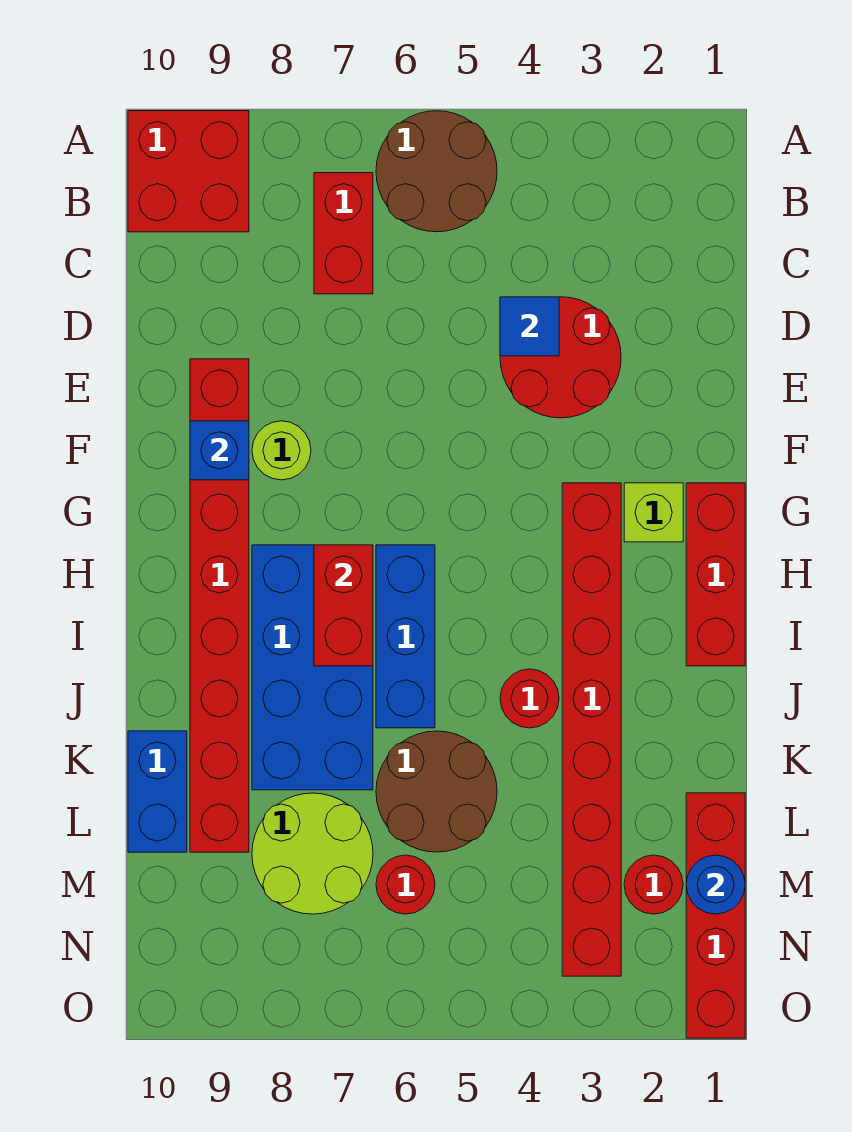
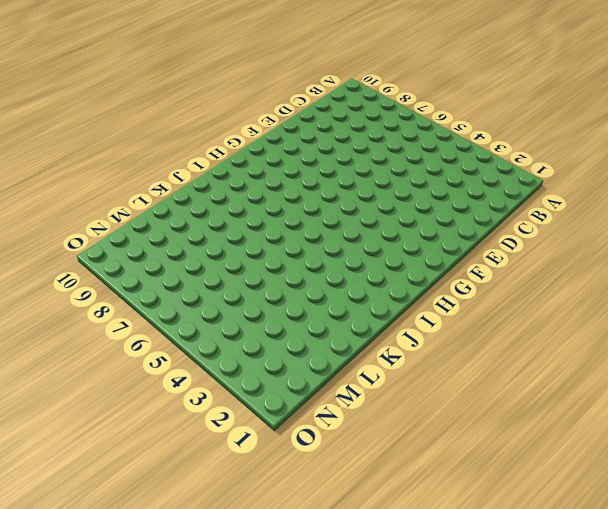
none -> brown 2x2 round brick [376,111,497,232]
none -> red 2x2 brick [128,111,249,232]
none -> red 1x2 brick [314,173,373,294]

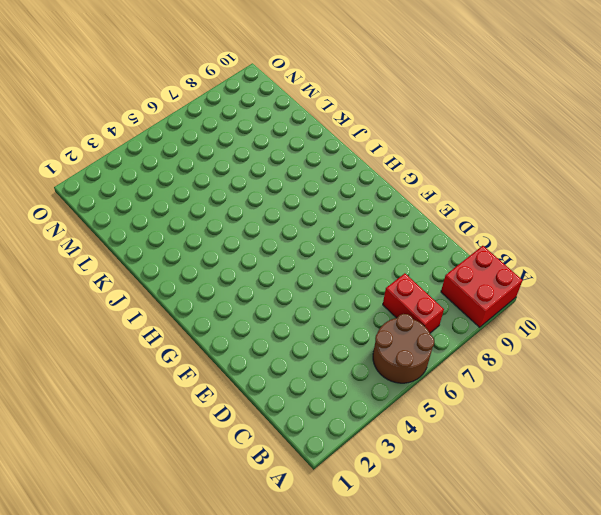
none -> red 2x2 round brick [500,297,621,418]
none -> red 1x8 brick [190,359,249,852]
none -> lime 1x1 round brick [252,421,311,480]

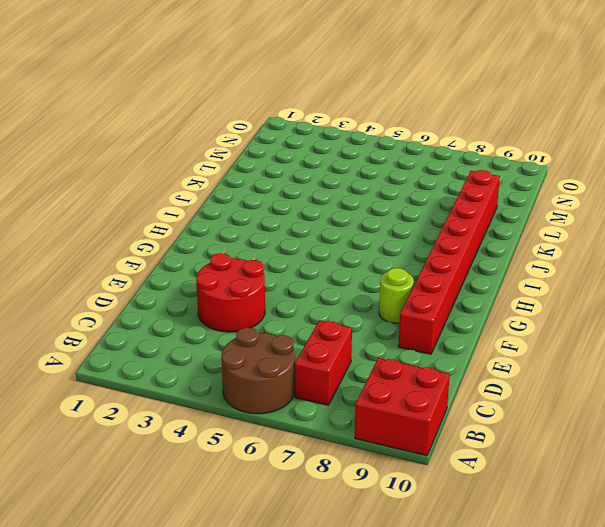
none -> red 1x3 brick [686,483,745,666]
none -> lime 1x1 brick [624,483,683,542]
none -> red 1x8 brick [562,483,621,976]

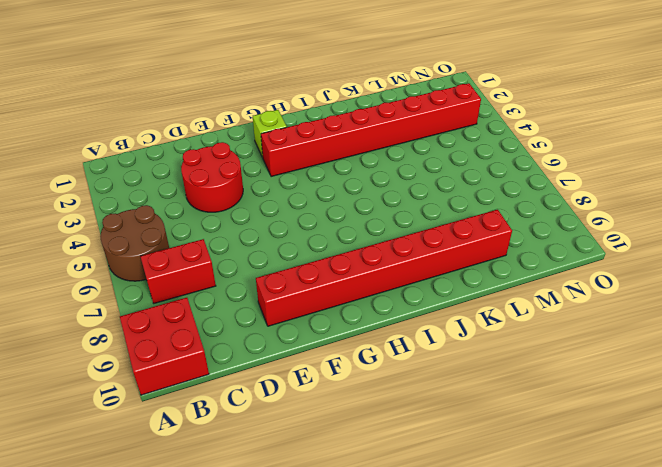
none -> lime 1x1 round brick [252,421,311,480]
none -> red 1x3 brick [686,483,745,666]
none -> blue 1x3 brick [376,545,435,728]

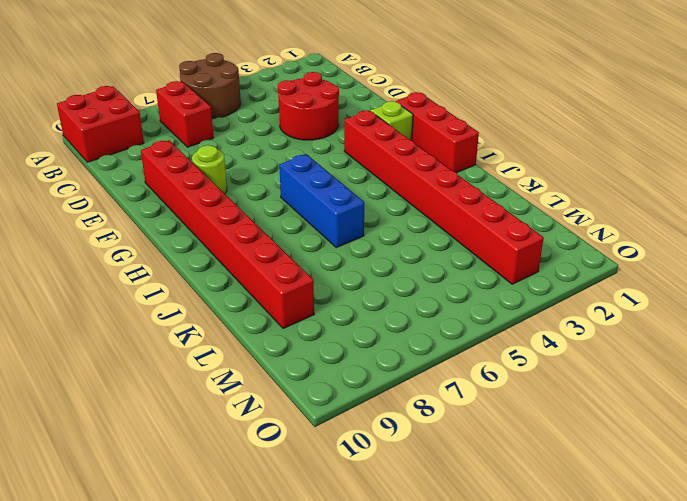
none -> blue 2x4 brick [252,545,373,790]
none -> red 1x1 round brick [500,669,559,728]
none -> brown 2x2 round brick [376,731,497,852]

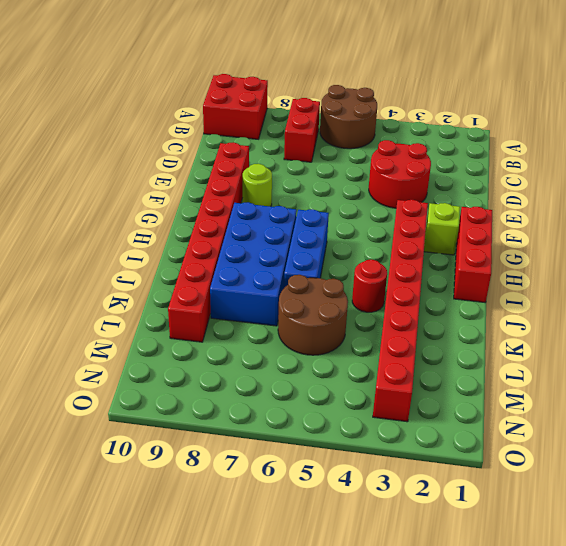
none -> blue 1x2 brick [128,731,187,852]
none -> red 1x4 brick [686,793,745,1038]
none -> lime 2x2 round brick [252,793,373,914]

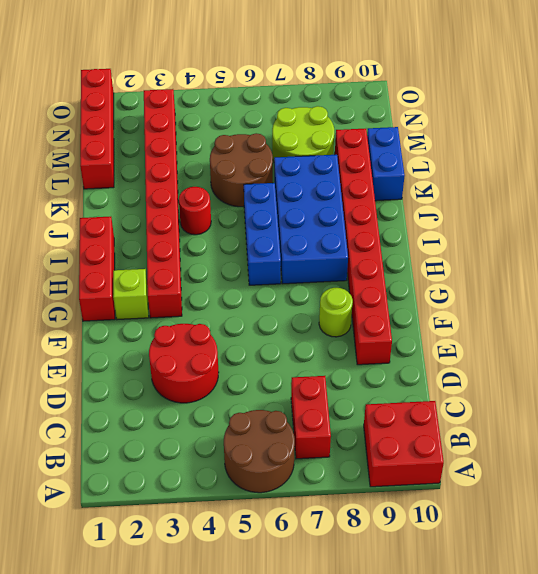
none -> red 1x1 round brick [624,855,683,914]
none -> red 1x1 round brick [376,855,435,914]
none -> blue 1x1 tile [500,297,559,356]

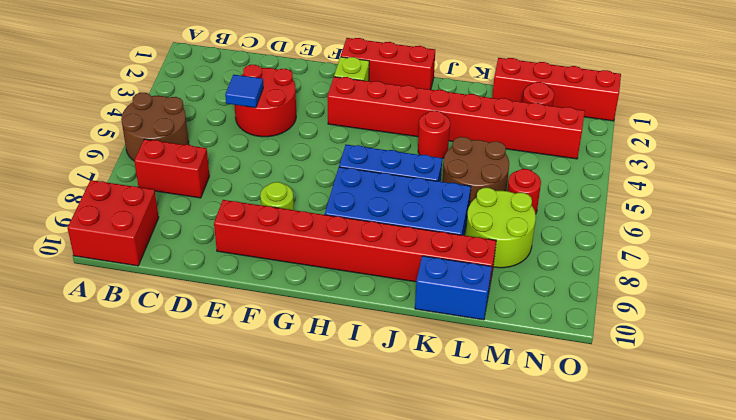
none -> blue 1x1 brick [190,421,249,480]
none -> red 1x2 brick [314,545,373,666]
none -> blue 1x1 round brick [686,855,745,914]

